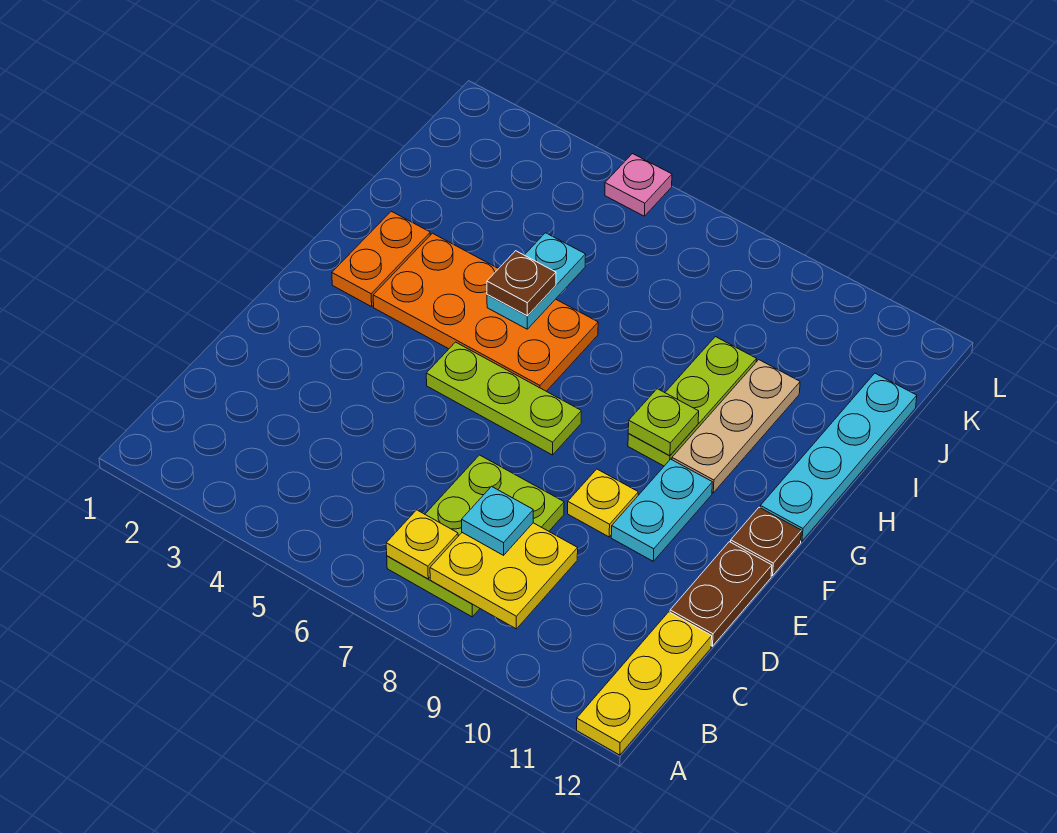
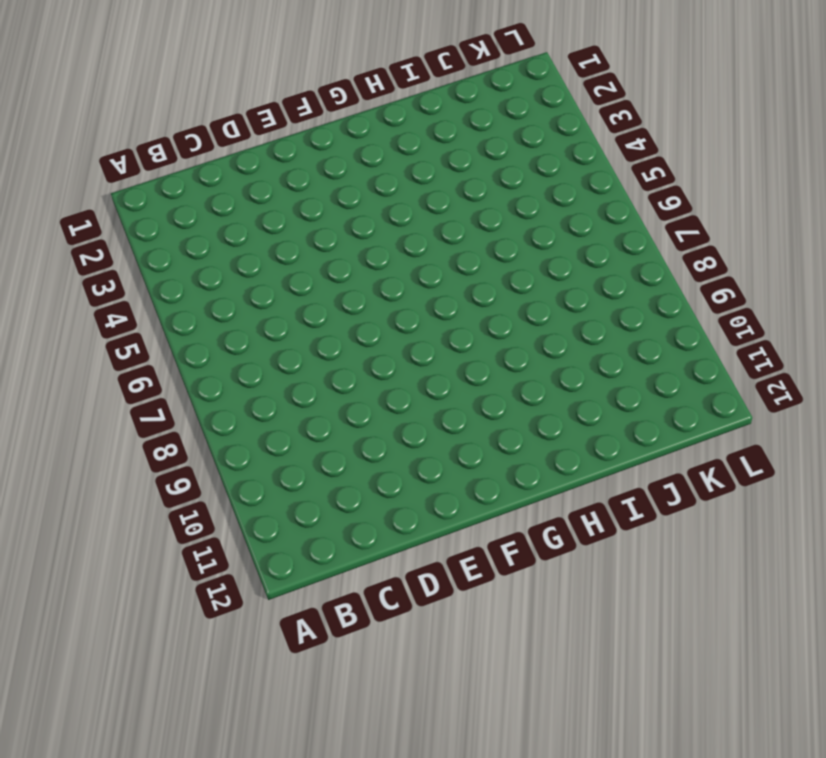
none -> yellow 1x3 plate [577,612,712,755]
none -> lime 2x3 plate [387,455,564,617]
none -> brown 1x2 plate [670,542,772,646]

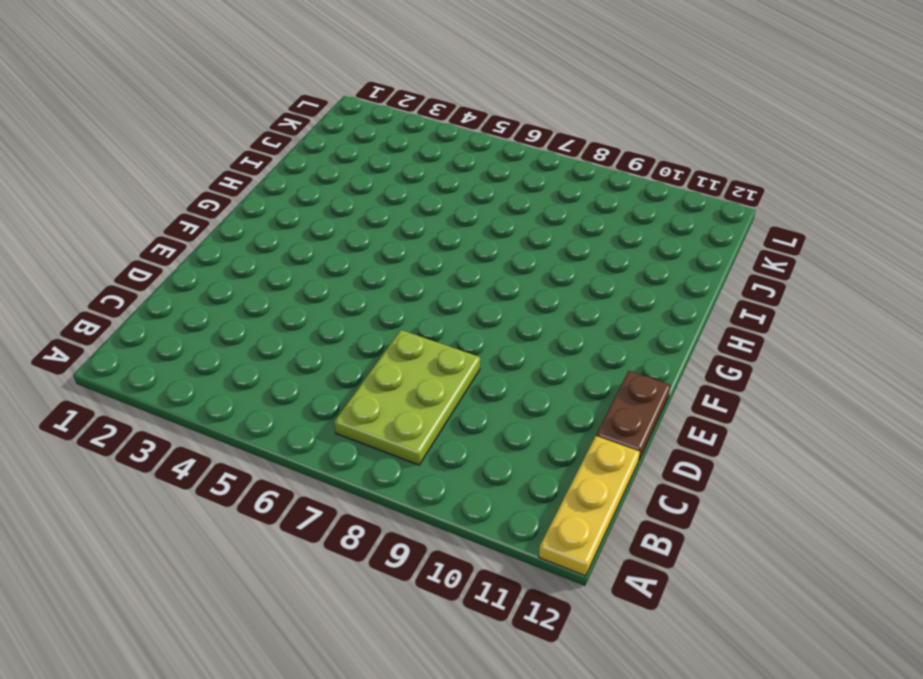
none -> yellow 1x1 plate [568,469,638,537]
none -> cyan 1x2 plate [611,459,712,561]
none -> lime 1x3 plate [426,342,581,455]

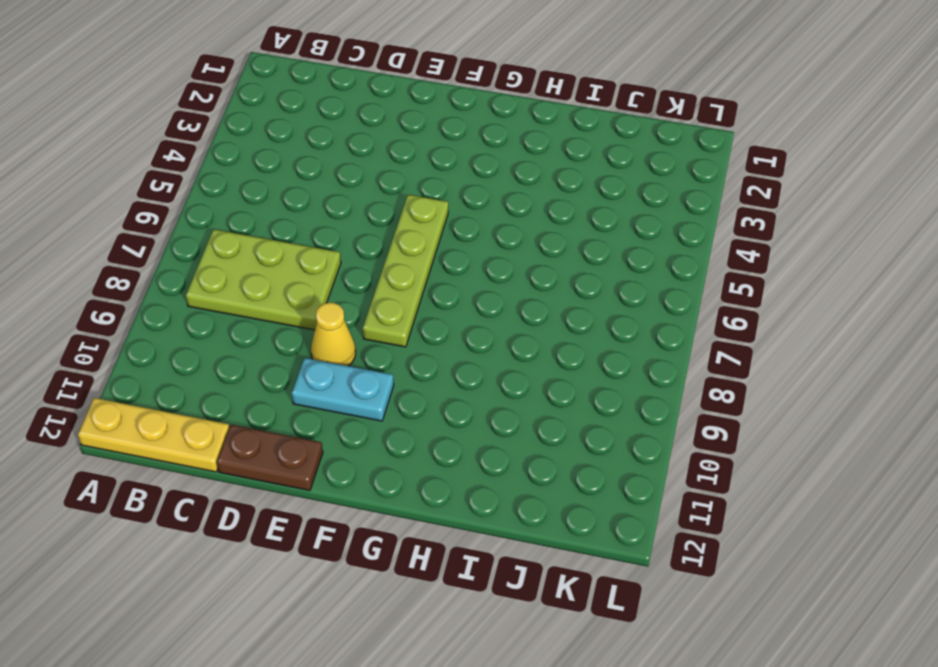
yellow 1x1 cone [311,303,356,366] -> yellow 1x1 plate [568,469,638,537]
lime 1x4 plate [363,195,448,347] -> lime 1x3 plate [426,342,581,455]
none -> brown 1x1 plate [731,507,801,576]
none -> orange 1x2 plate [332,211,430,307]
none -> orange 2x4 plate [373,233,598,391]

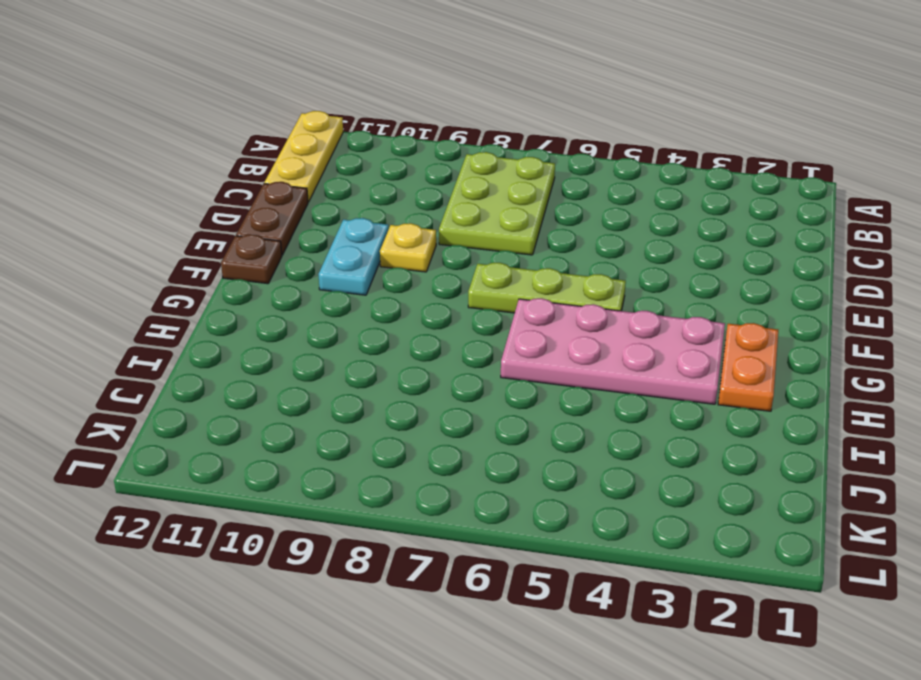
pink 2x4 plate [501,298,725,404] -> orange 2x4 plate [373,233,598,391]
none -> lime 1x3 plate [628,337,757,466]
none -> tan 1x3 plate [672,360,800,493]
none -> cyan 1x4 plate [760,373,917,541]

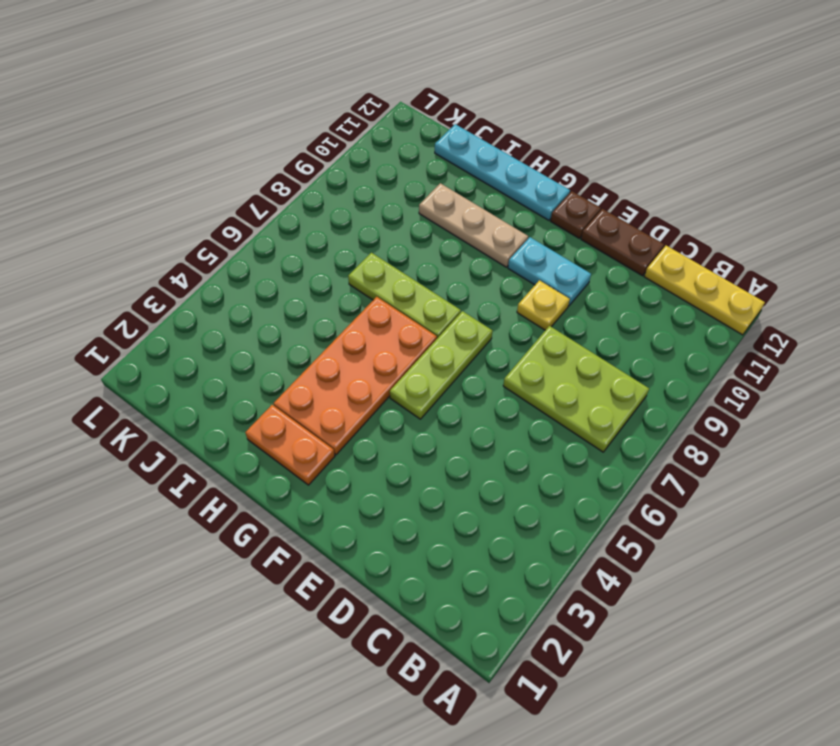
lime 1x3 plate [348,253,461,338] -> lime 1x3 plate moved to [628,337,757,466]
none -> pink 1x1 plate [605,154,672,216]
none -> yellow 1x1 plate [386,510,458,579]
none -> yellow 2x2 plate [430,523,578,629]

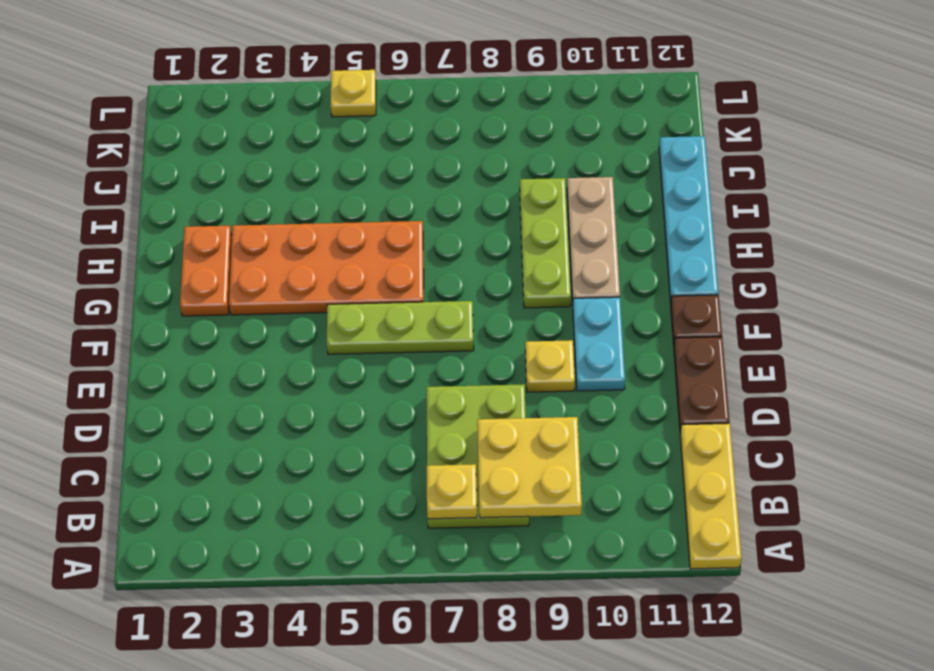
yellow 1x1 plate [331,70,376,117] -> pink 1x1 plate [605,154,672,216]
none -> lime 1x1 plate [628,389,699,456]
none -> cyan 1x2 plate [487,233,586,329]
none -> cyan 1x1 plate [462,486,533,555]

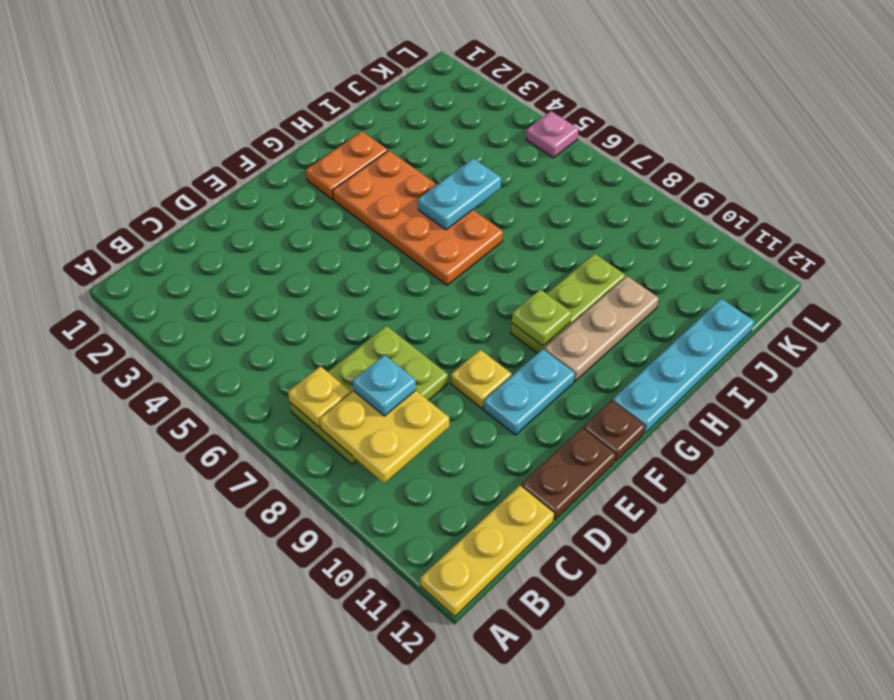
none -> lime 1x3 plate [426,342,581,455]
none -> brown 1x1 plate [487,251,556,316]

